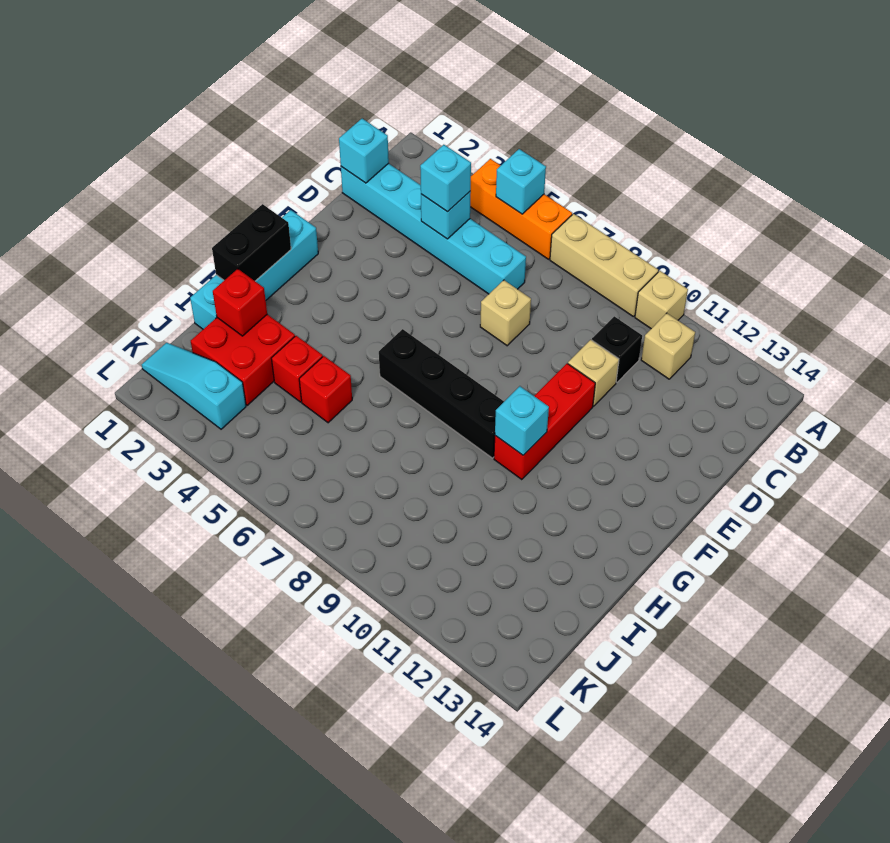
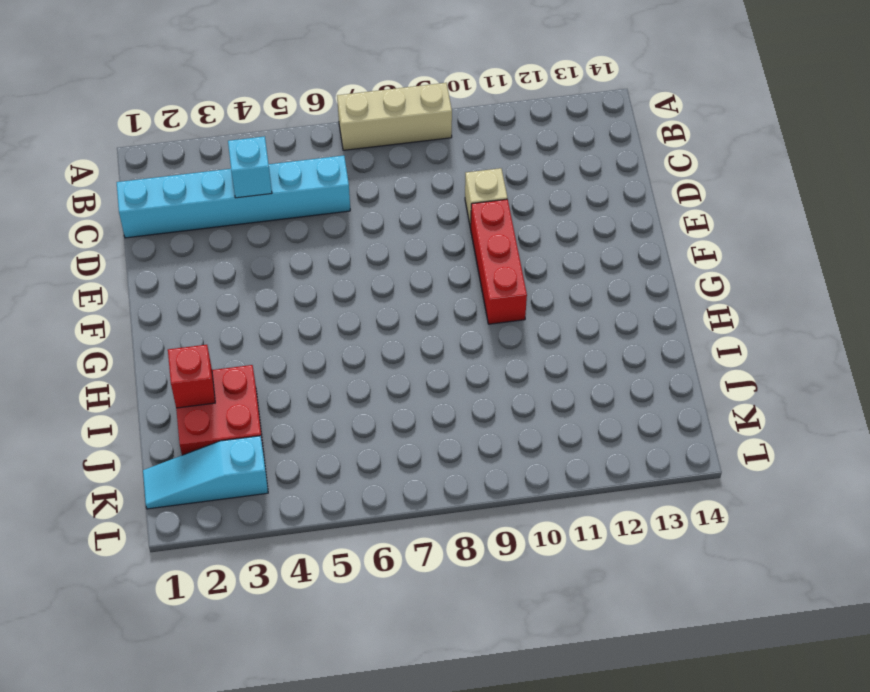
none -> orange 1x3 brick [470,159,572,259]
none -> tan 1x1 brick [635,271,688,329]
none -> tan 1x1 brick [641,313,695,379]

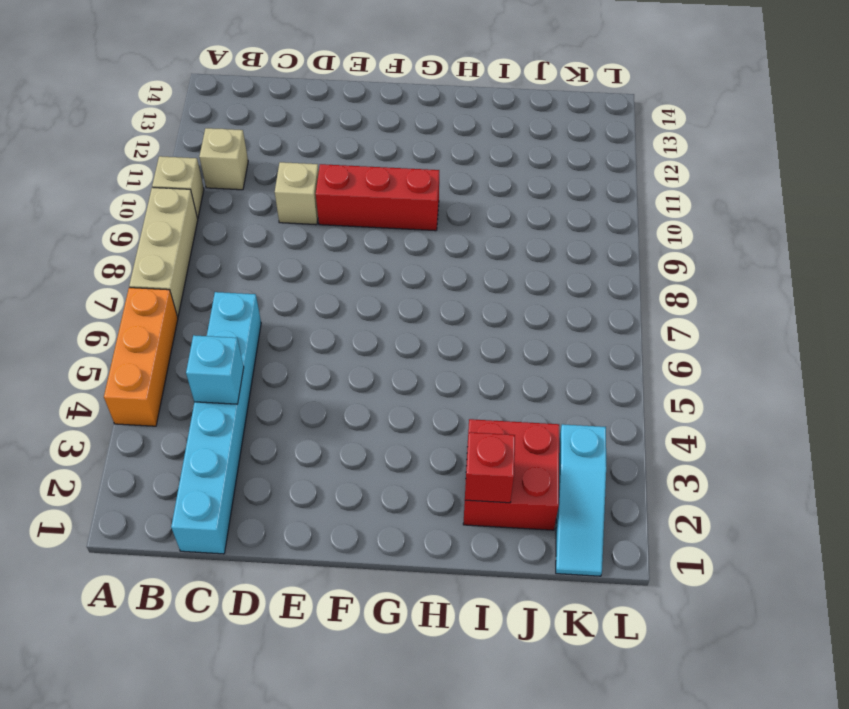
none -> black 1x1 brick [592,316,642,382]
none -> tan 1x1 brick [480,280,531,346]
none -> cyan 1x4 brick [190,210,318,329]

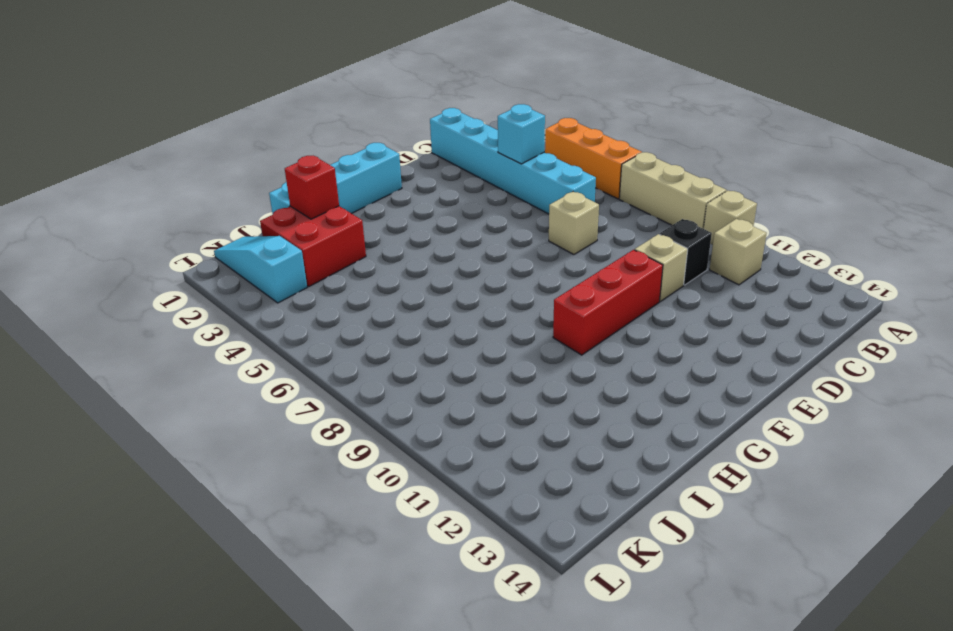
none -> black 1x4 brick [379,329,504,458]
none -> red 1x1 brick [271,336,323,402]
none -> red 1x1 brick [299,356,352,423]

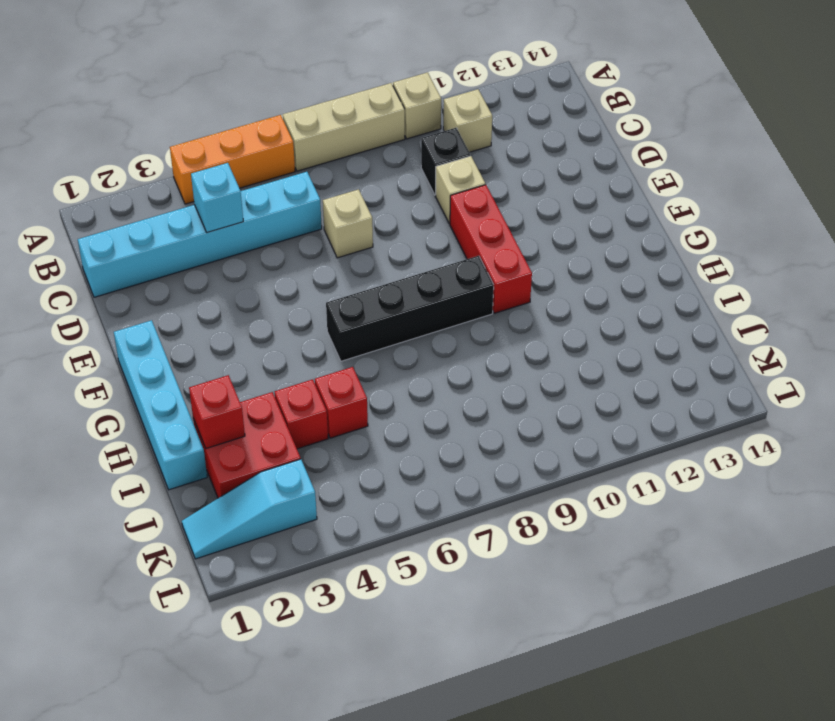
none -> cyan 1x1 brick [496,149,546,214]
none -> cyan 1x1 brick [339,119,389,183]
none -> black 1x2 brick [212,204,291,281]

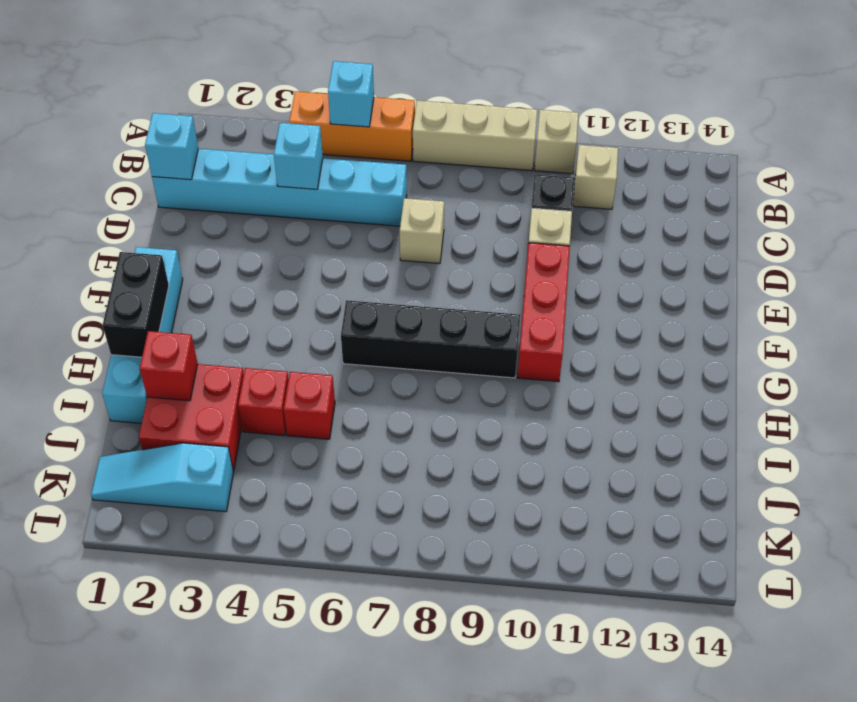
none -> cyan 1x1 brick [495,386,549,455]
none -> cyan 1x1 brick [420,145,471,212]

